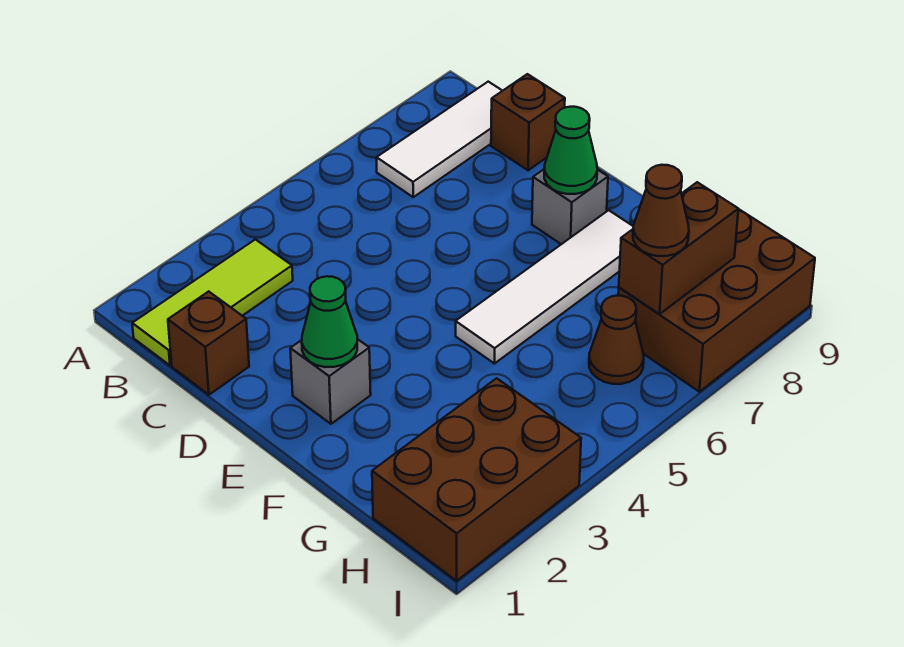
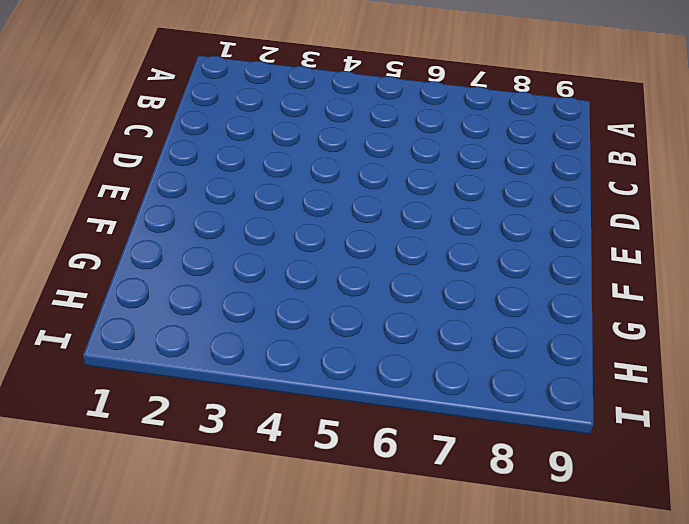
none -> lime 1x3 tile [132,239,293,365]
none -> white 1x3 tile [377,82,502,197]
none -> brown 1x1 brick [168,291,249,395]

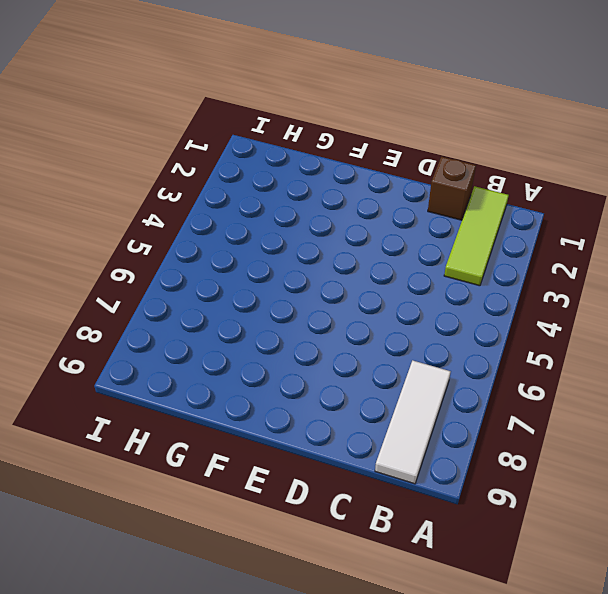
none -> brown 1x1 brick [491,74,565,170]
none -> grey 1x1 brick [290,339,371,424]
none -> grey 1x1 brick [532,169,608,244]

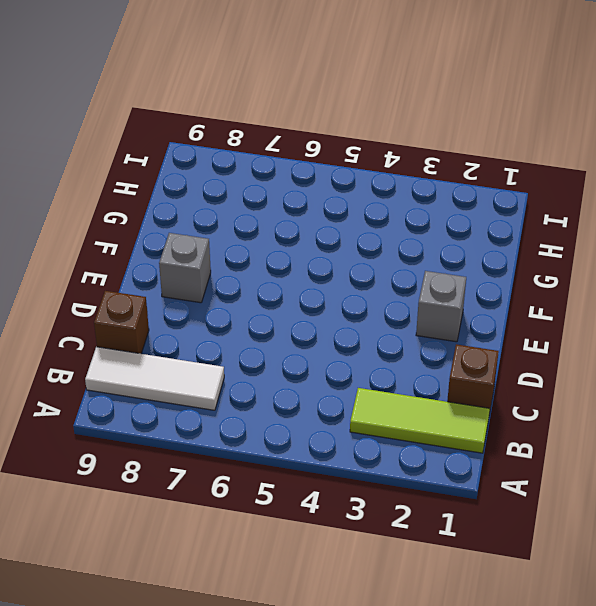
none -> white 1x4 tile [456,210,633,364]
none -> brown 2x3 brick [372,378,581,581]
none -> brown 1x1 cone [589,296,644,384]

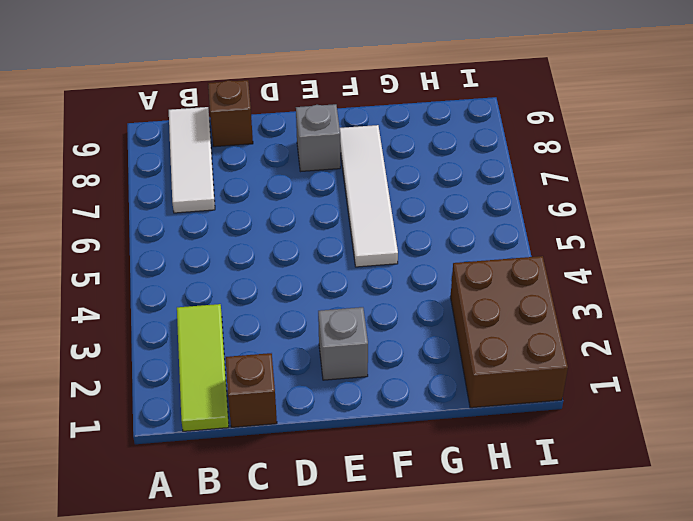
none -> brown 1x1 cone [589,296,644,384]
none -> brown 2x3 brick [618,209,815,392]
none -> green 1x1 cone [302,276,357,367]

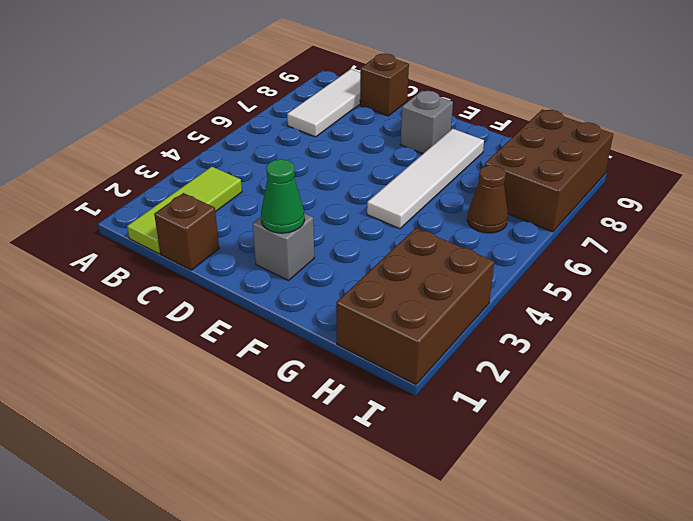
none -> green 1x1 cone [544,107,597,194]
none -> brown 1x2 brick [619,182,738,314]
none -> brown 1x1 cone [633,165,689,256]

